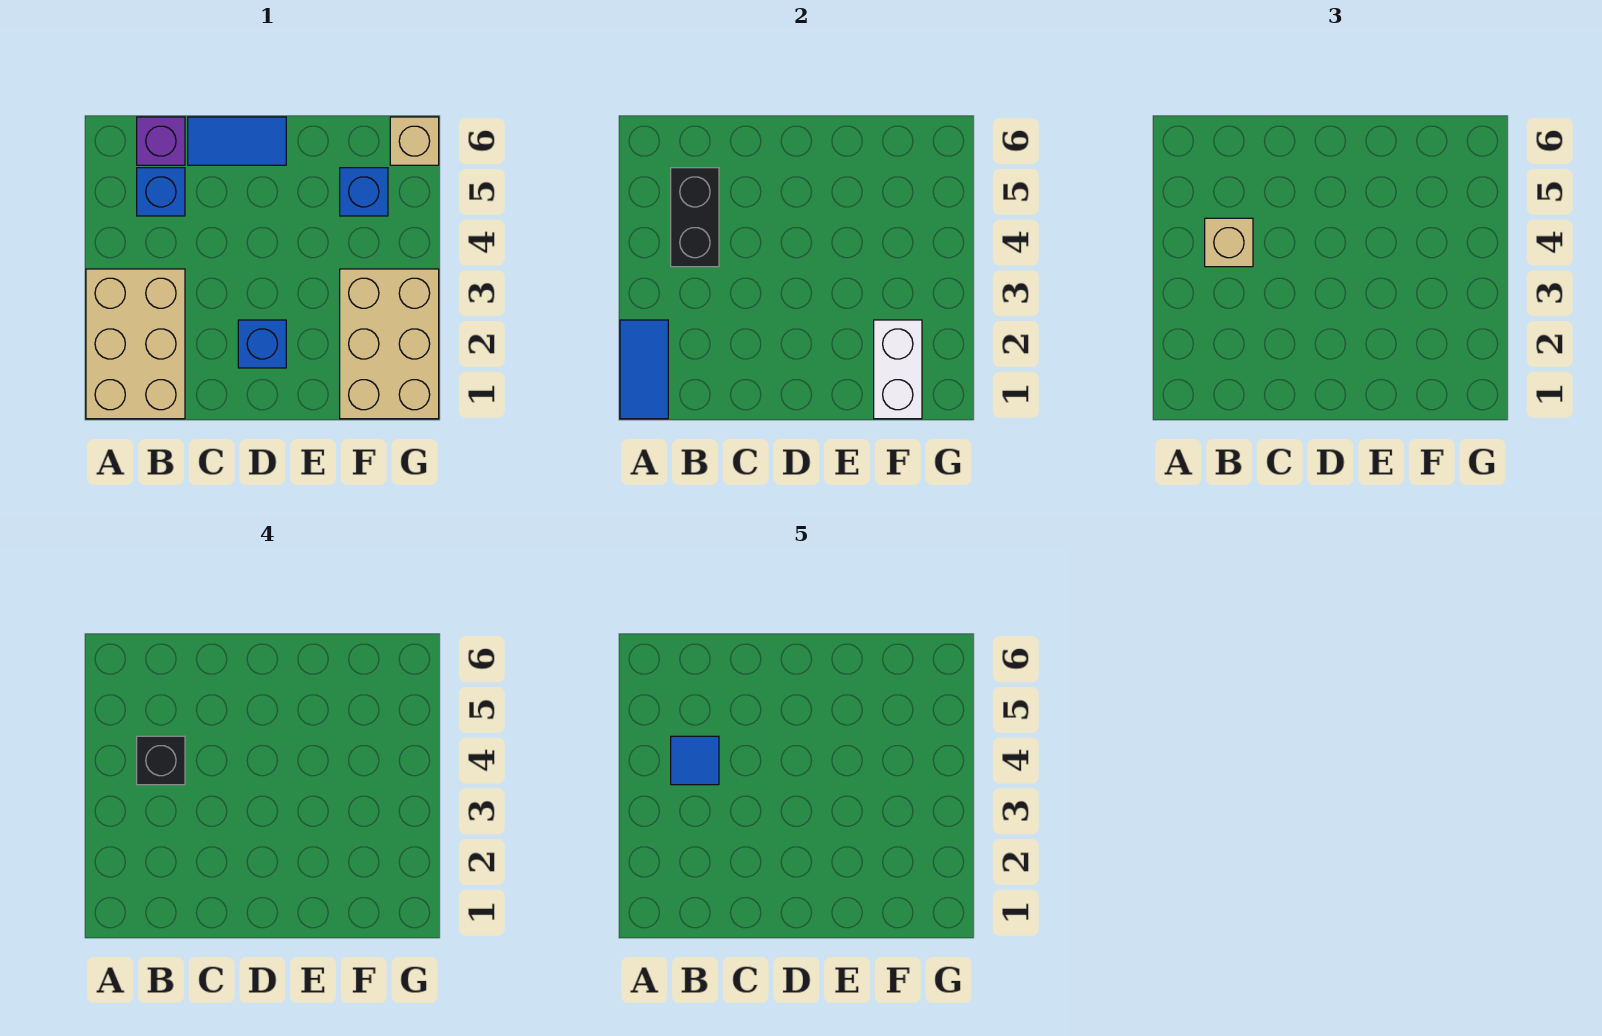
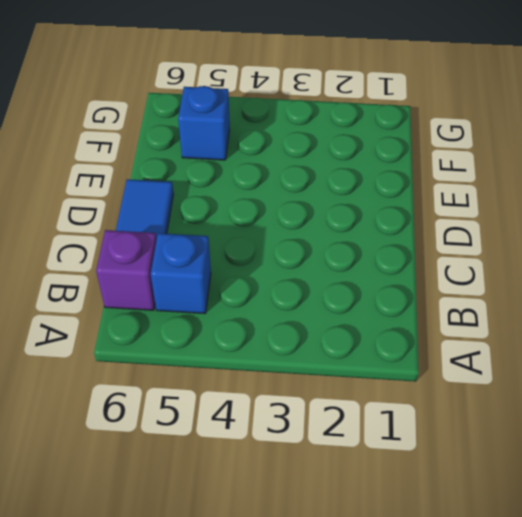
none -> tan 2x3 brick [86,269,185,419]
none -> blue 1x1 brick [238,320,286,368]
none -> tan 2x3 brick [340,269,439,419]

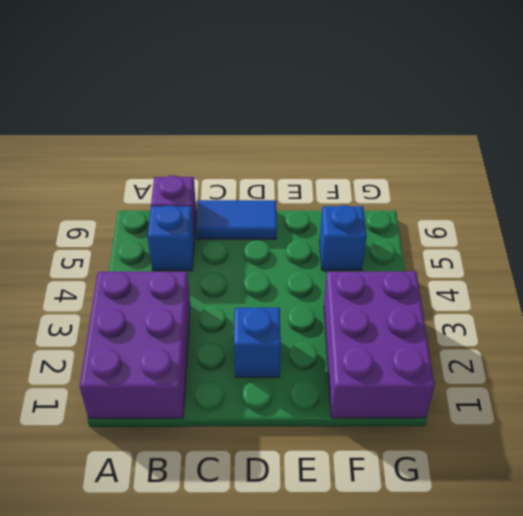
purple 2x3 brick [80,272,190,418] -> tan 2x3 brick [86,269,185,419]
purple 2x3 brick [324,271,435,418] -> tan 2x3 brick [340,269,439,419]
none -> tan 1x1 brick [390,117,439,165]
none -> blue 1x2 tile [620,320,668,419]
none -> black 1x2 brick [671,168,719,267]

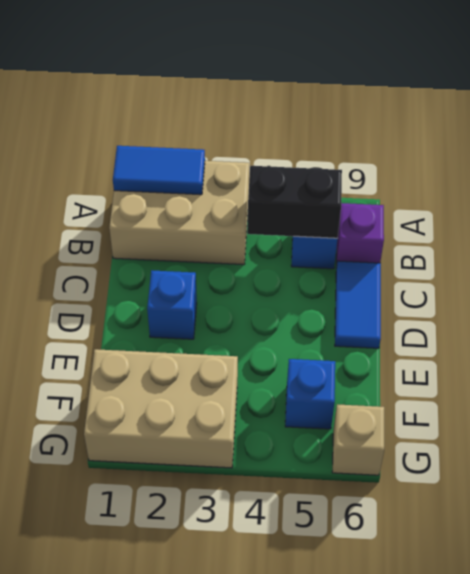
none -> white 1x2 brick [874,320,922,419]
none -> tan 1x1 brick [1205,218,1253,267]
none -> black 1x1 brick [137,736,185,785]

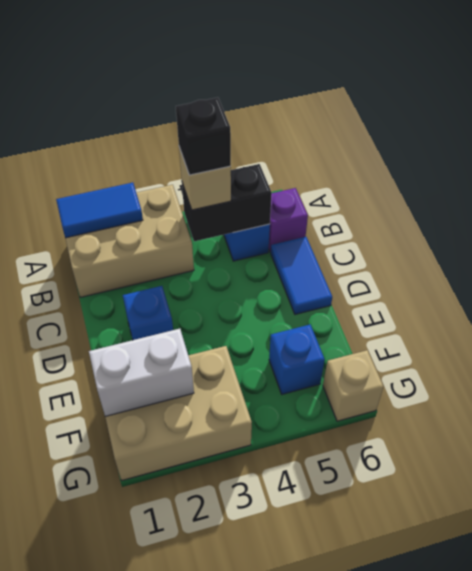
none -> blue 1x1 tile [671,736,719,785]

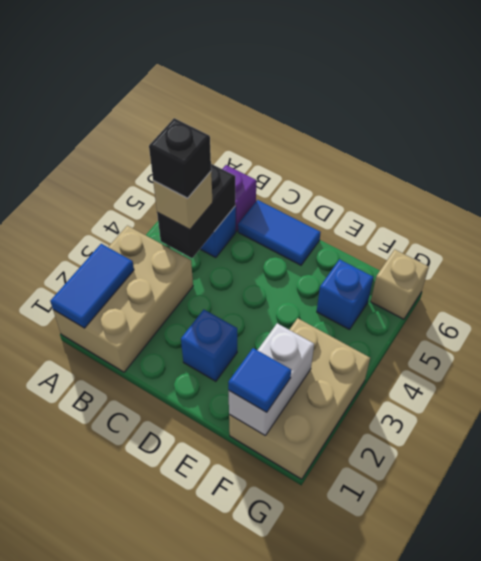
blue 1x1 tile [228,348,291,412] -> blue 1x1 tile moved to [671,736,719,785]

